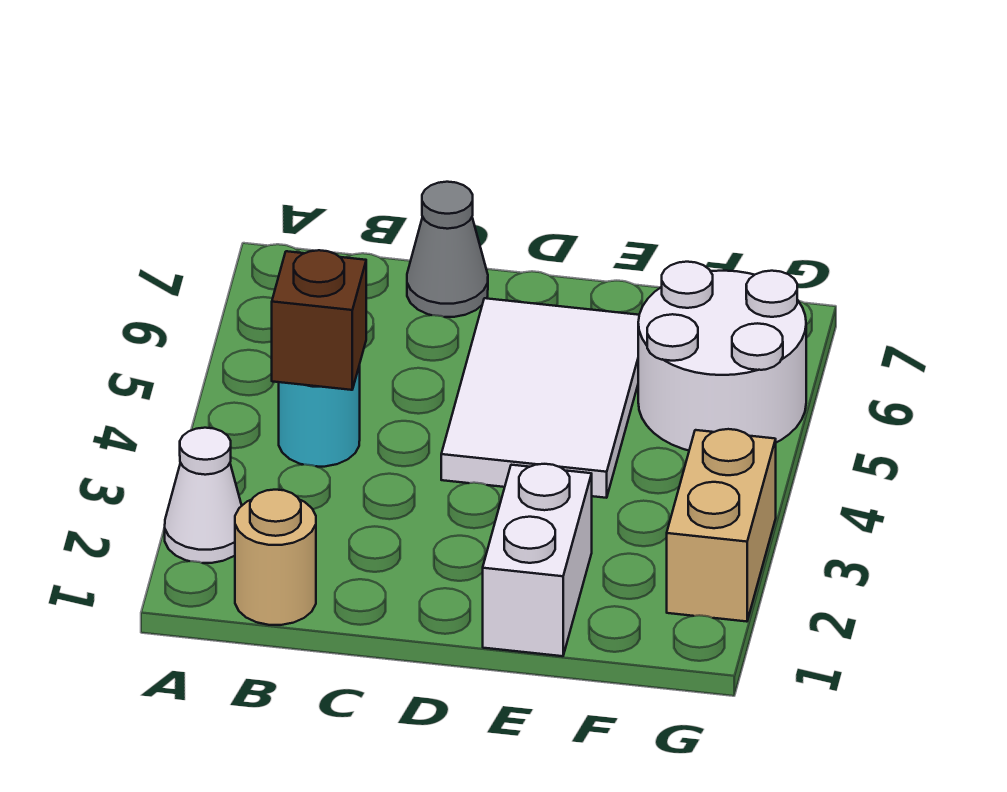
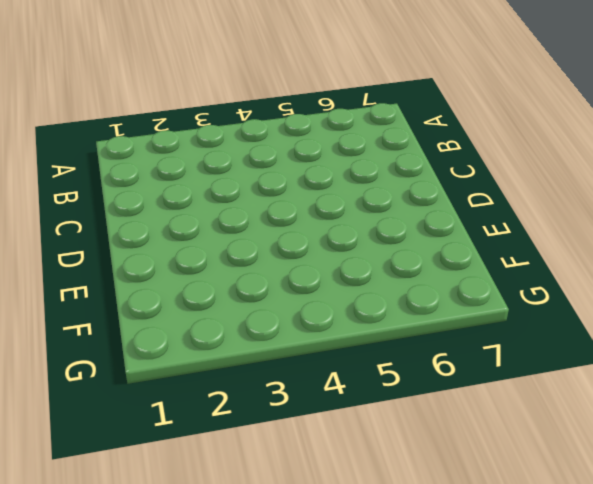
none -> white 1x1 cone [165,428,242,563]
none -> tan 1x1 round brick [235,490,316,625]

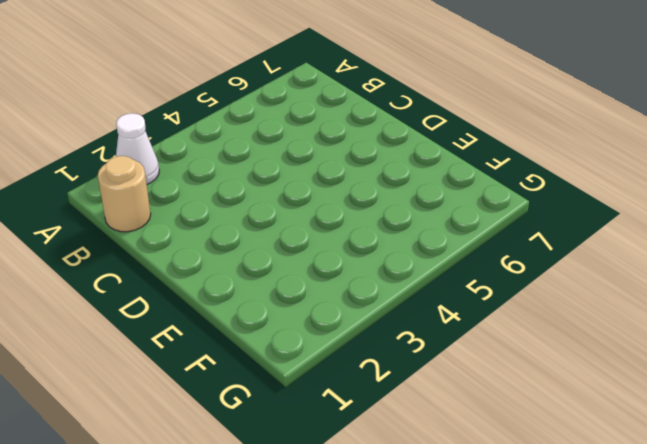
none -> cyan 1x1 round brick [279,365,360,467]
none -> grey 1x1 cone [407,182,488,317]

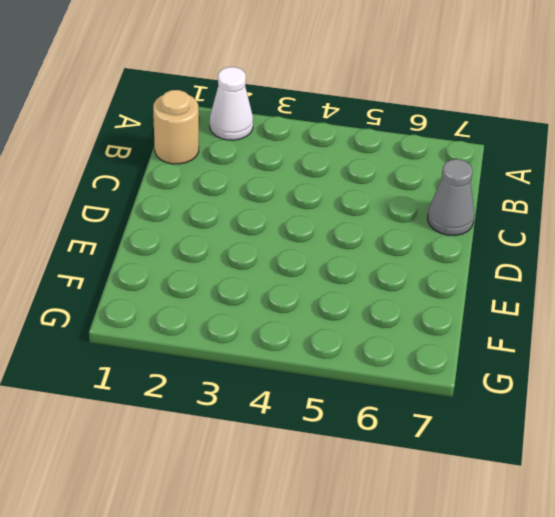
none -> cyan 1x1 round brick [279,365,360,467]
none -> white 2x3 tile [441,298,639,498]

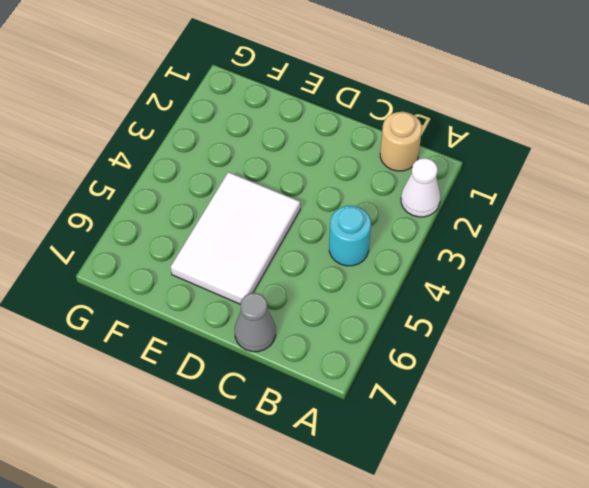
none -> white 1x2 brick [483,464,592,656]
none -> white 2x2 round brick [638,262,806,450]

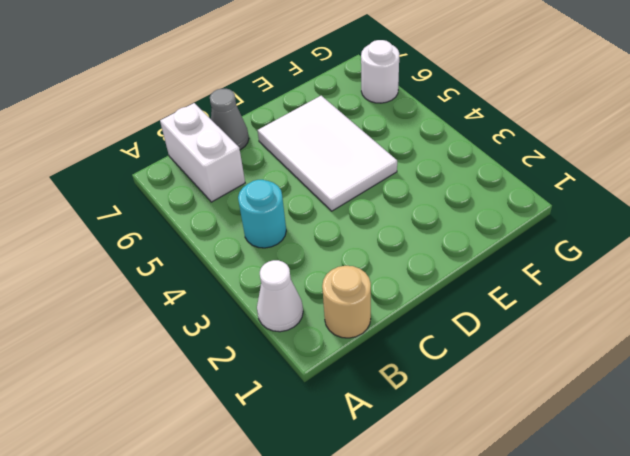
white 1x2 brick [160,103,245,202] -> white 1x2 brick moved to [483,464,592,656]
white 1x1 round brick [361,40,399,103] -> white 2x2 round brick [638,262,806,450]
none -> tan 1x2 brick [667,429,776,622]
none -> brown 1x1 brick [272,250,366,390]

